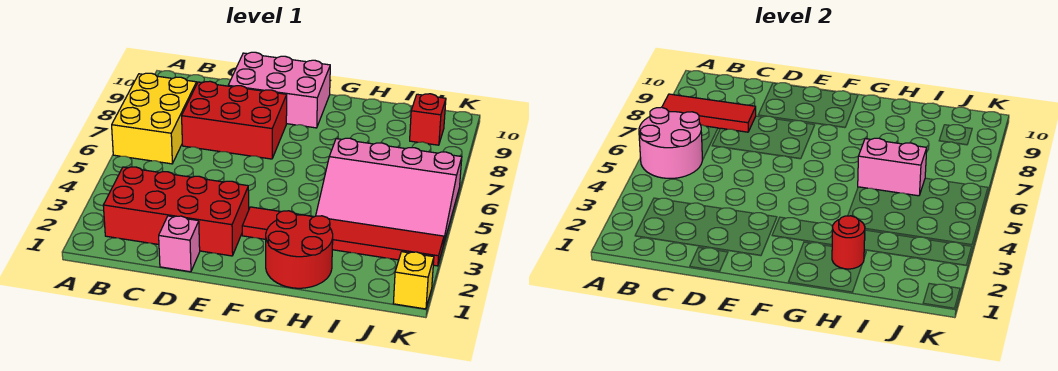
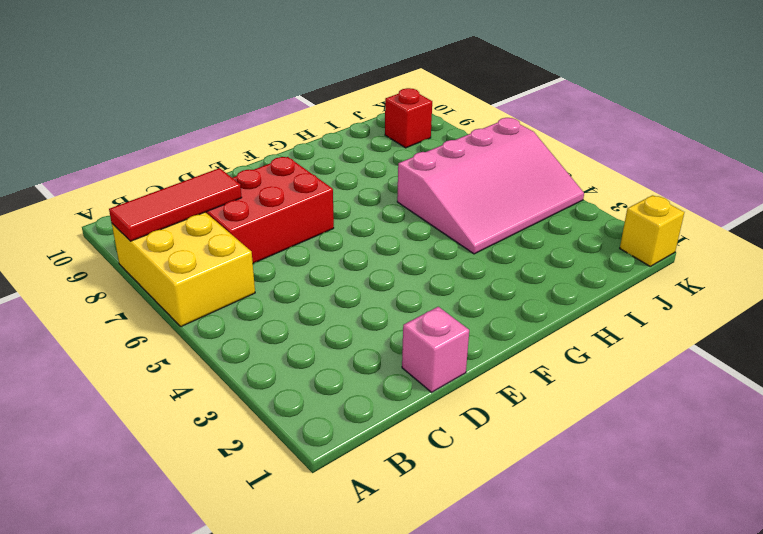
none -> red 2x4 brick [103,167,249,256]
none -> pink 2x3 brick [228,52,330,128]
none -> red 1x6 tile [242,207,444,266]

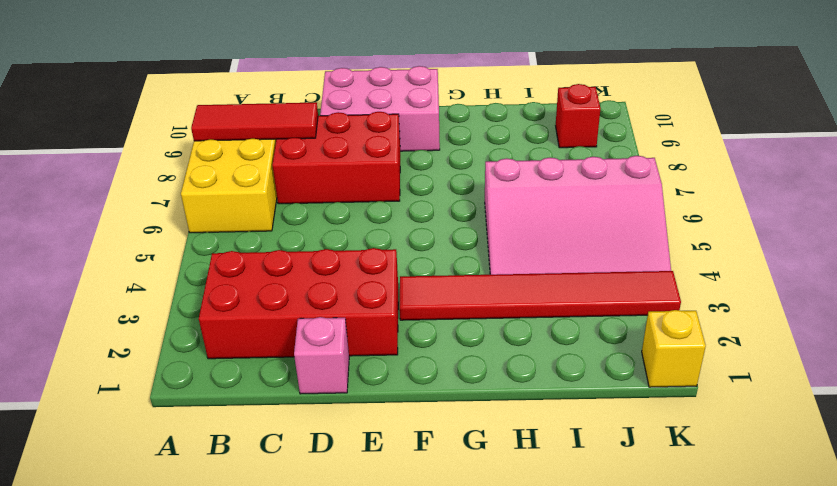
none -> red 2x2 round brick [266,211,333,288]
none -> pink 2x2 round brick [639,107,702,178]
none -> red 1x1 round brick [832,216,865,269]

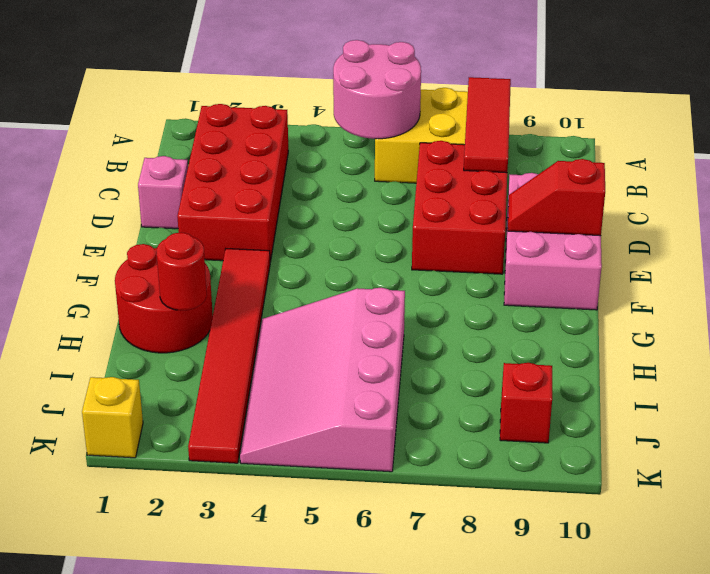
red 1x2 slope [508,159,605,236] -> none
none -> pink 1x2 brick [858,138,927,196]

